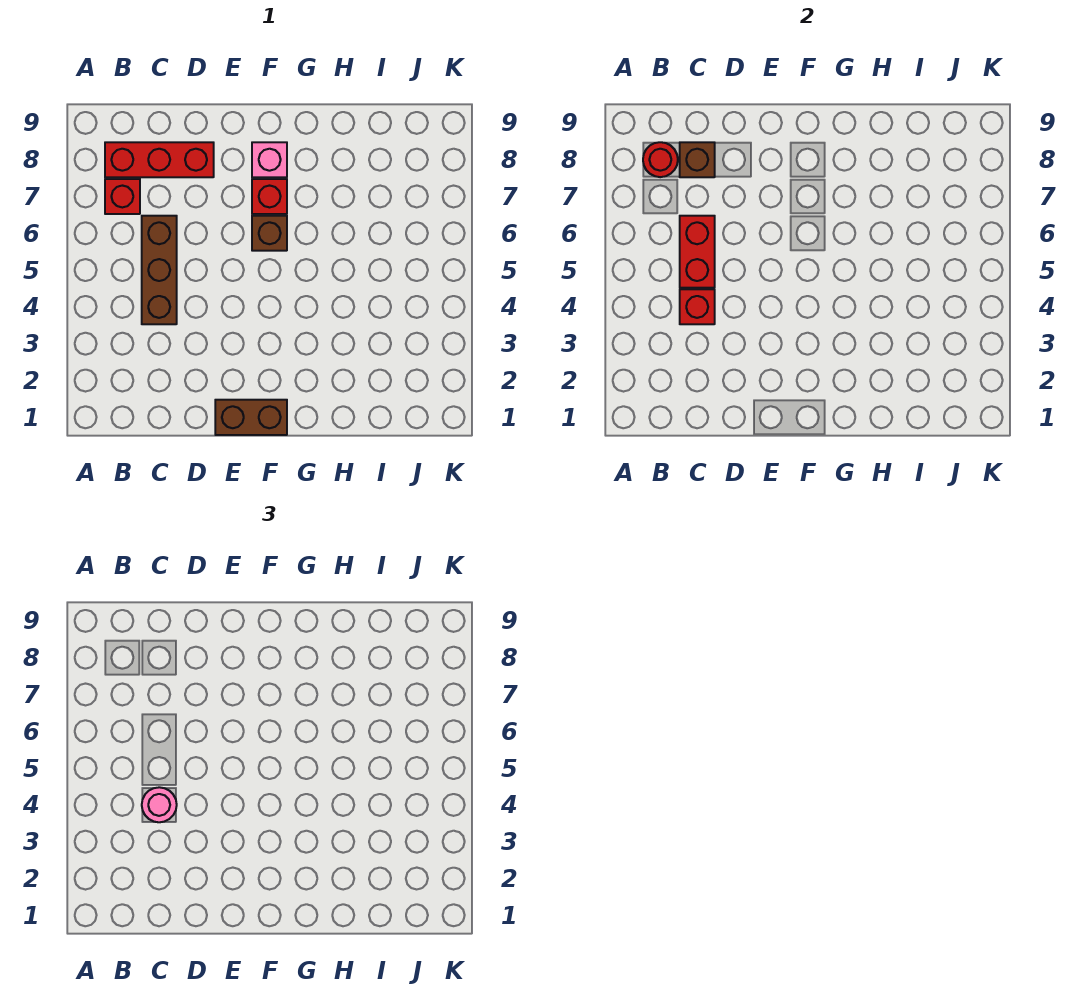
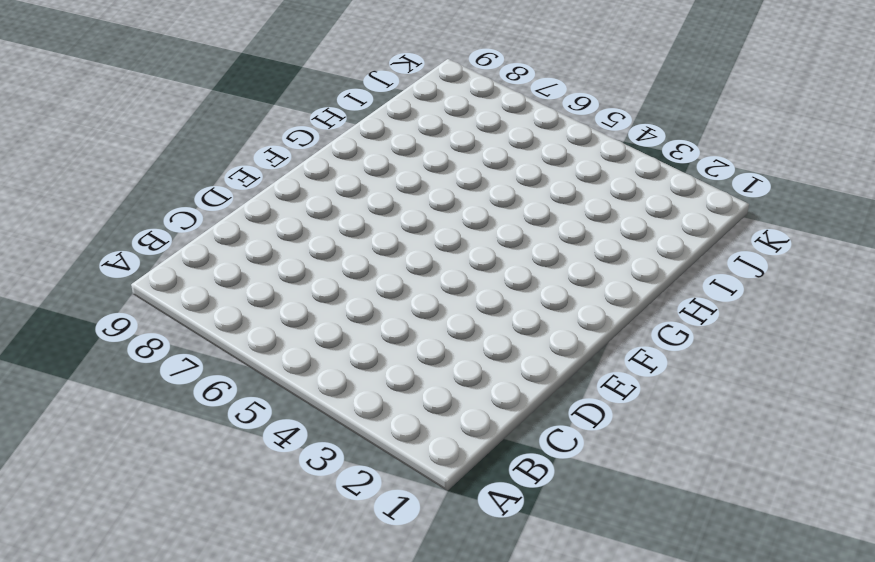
none -> red 1x1 brick [105,179,140,214]
none -> red 1x3 brick [105,142,214,177]
none -> brown 1x3 brick [142,216,177,324]

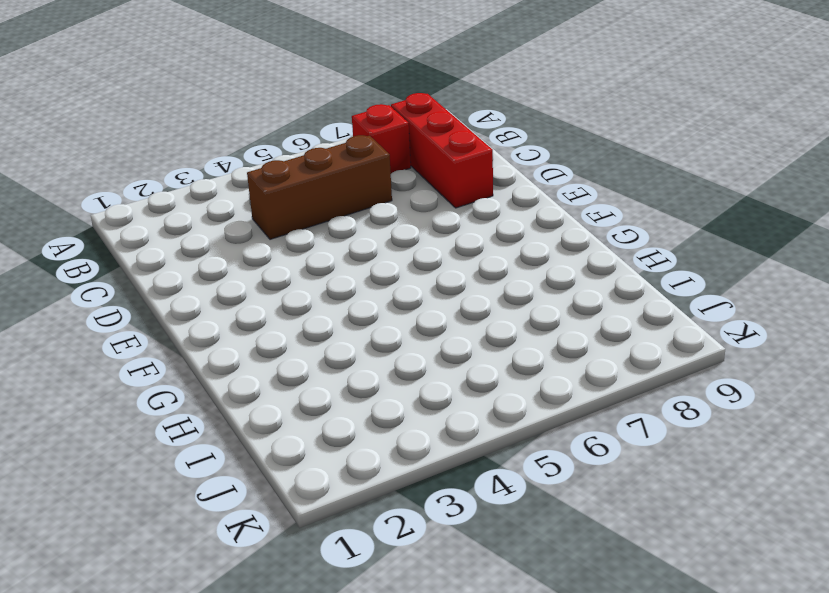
none -> brown 1x2 brick [215,400,287,435]
none -> brown 1x1 brick [252,216,287,251]
none -> red 1x1 brick [252,179,287,214]

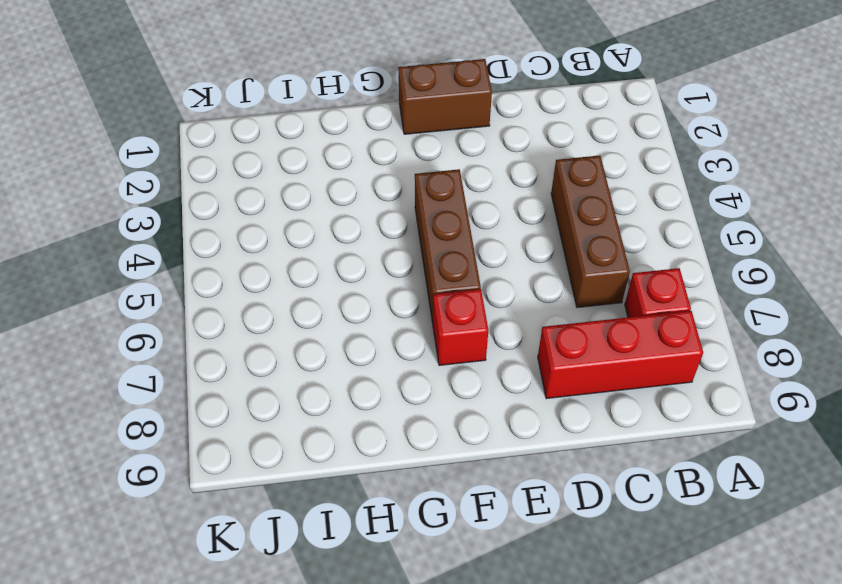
brown 1x3 brick [415,169,481,323] -> brown 1x1 brick [252,216,287,251]
none -> pink 1x1 brick [252,142,287,177]
none -> red 1x1 round brick [643,142,678,177]
none -> red 1x1 brick [680,289,715,324]

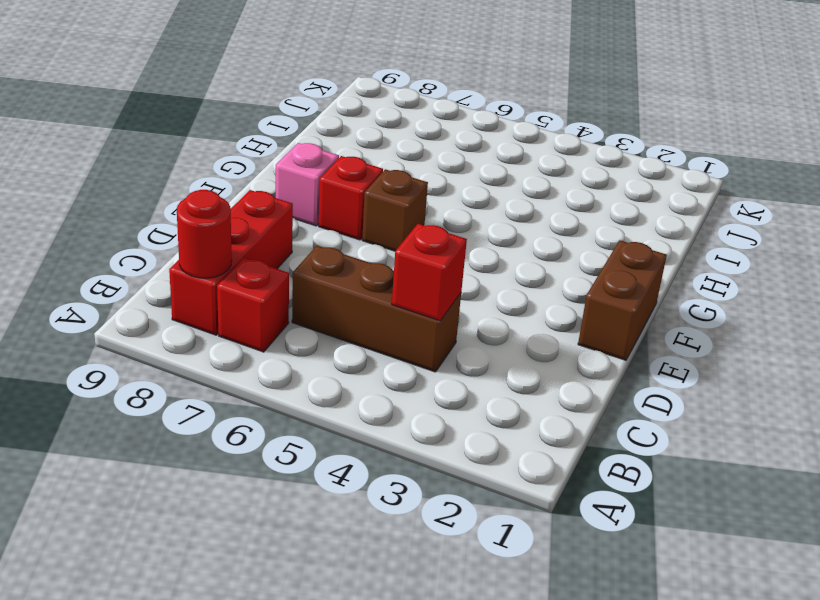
none -> red 1x2 brick [680,216,715,288]
none -> brown 1x1 brick [680,142,715,177]
none -> pink 1x1 round brick [142,787,177,822]

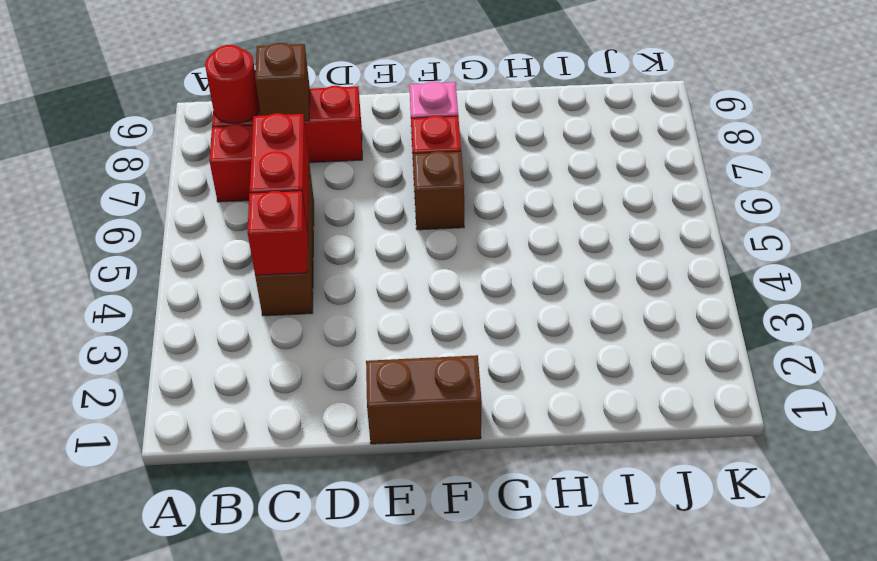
none -> pink 1x1 round brick [142,787,177,822]

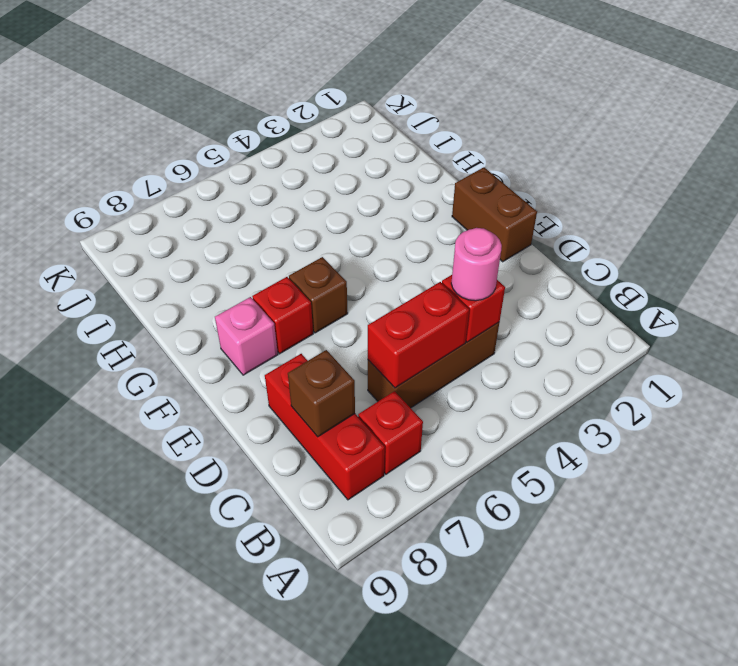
none -> red 1x1 round brick [643,142,678,177]

